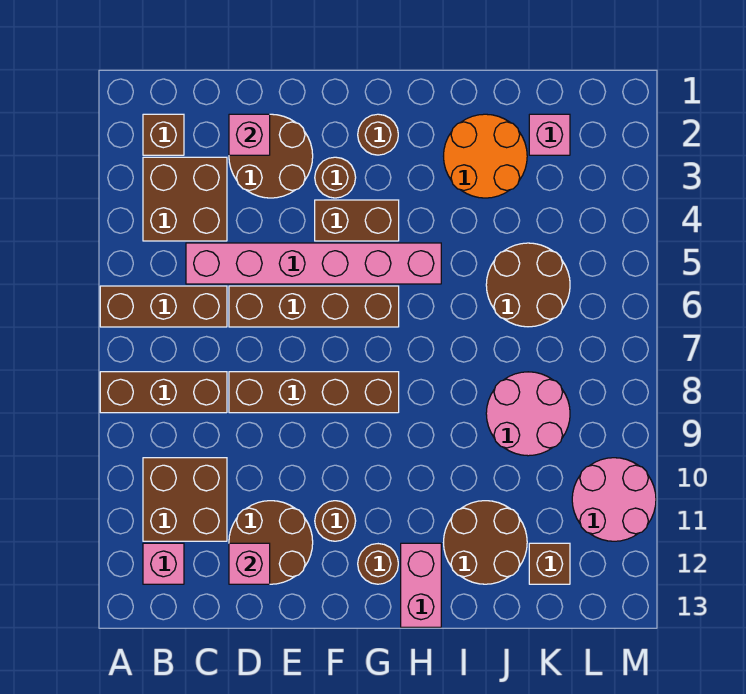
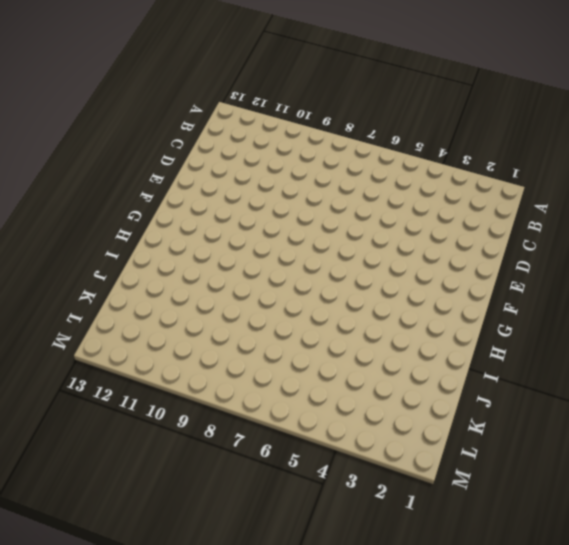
none -> brown 1x3 brick [100,286,227,327]
none -> brown 1x3 brick [100,372,227,413]
none -> brown 1x1 brick [143,114,184,155]

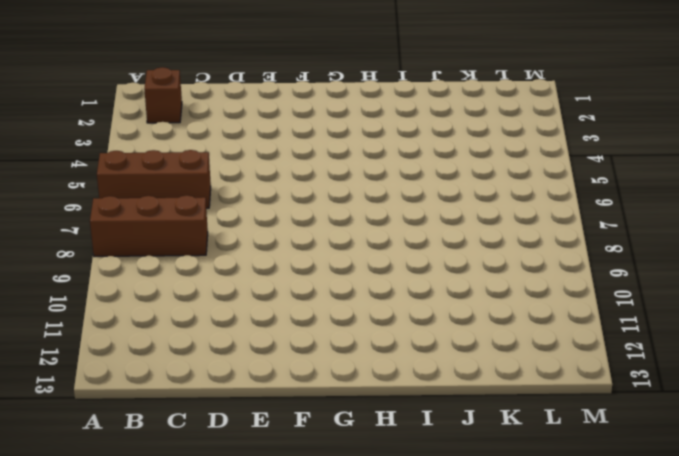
none -> brown 2x2 brick [143,157,227,241]
none -> brown 2x2 brick [143,458,227,541]
none -> pink 1x1 brick [143,543,184,584]

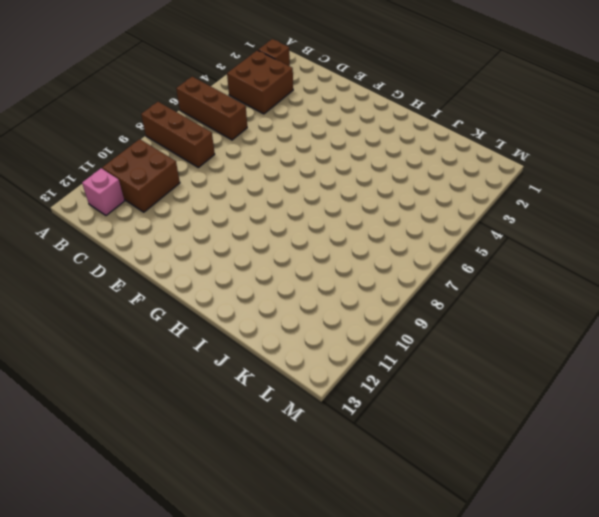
none -> pink 1x6 brick [186,243,441,284]
none -> brown 2x2 round brick [229,114,313,198]
none -> brown 1x4 brick [229,286,399,327]

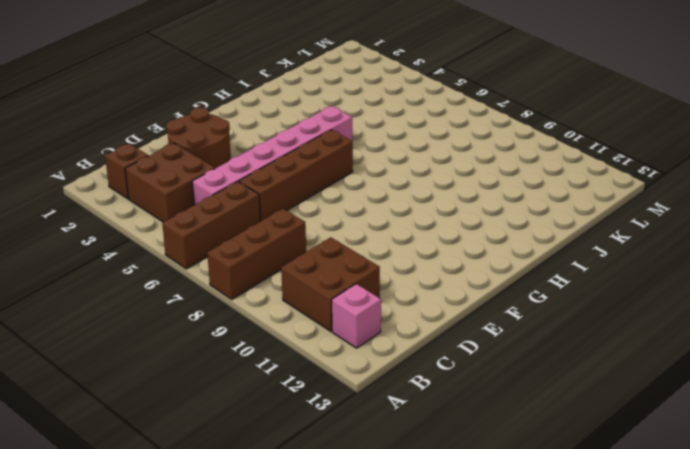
none -> brown 1x4 brick [229,372,399,413]
none -> brown 2x2 round brick [229,501,313,584]
none -> brown 1x1 round brick [315,157,356,198]

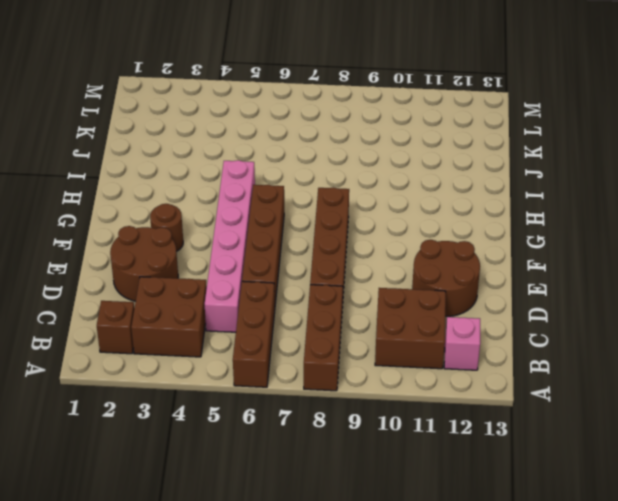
none -> brown 1x2 brick [315,200,399,241]
none -> brown 1x1 round brick [315,501,356,541]
none -> brown 1x1 round brick [358,114,398,155]

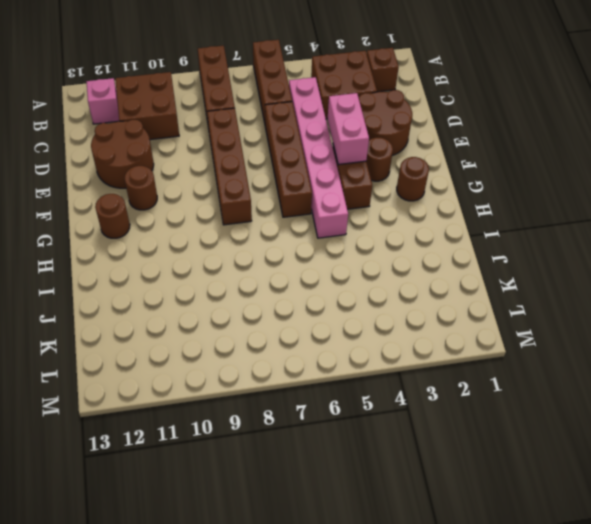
pink 1x2 brick [327,93,369,165] -> pink 1x2 brick turned to [401,543,441,627]
none -> orange 2x2 round brick [444,114,527,198]
none -> brown 2x2 round brick [444,501,527,584]
none -> brown 2x2 round brick [486,243,570,327]

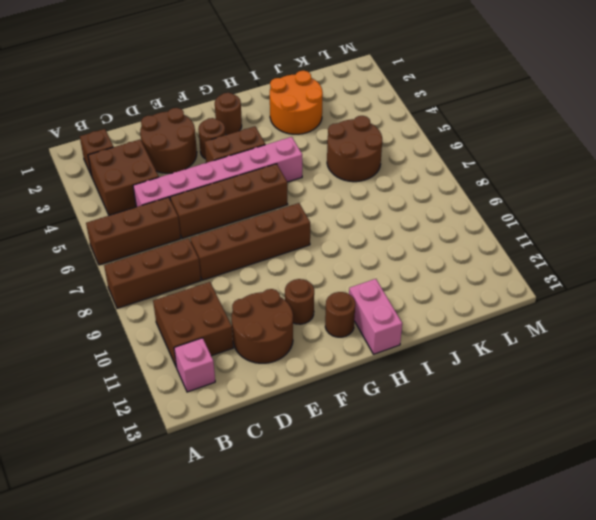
none -> brown 2x2 round brick [444,501,527,584]
none -> pink 2x2 round brick [486,372,570,456]
none -> pink 1x1 brick [529,114,570,155]

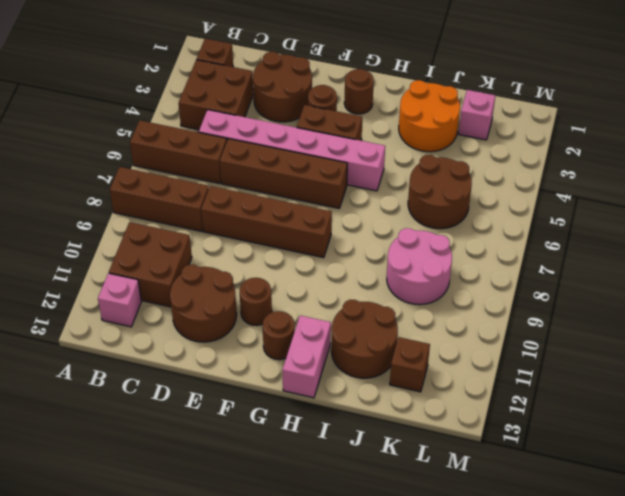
none -> pink 2x2 round brick [572,458,656,541]
none -> pink 1x1 brick [229,114,270,155]
none -> pink 1x1 brick [229,543,270,584]

